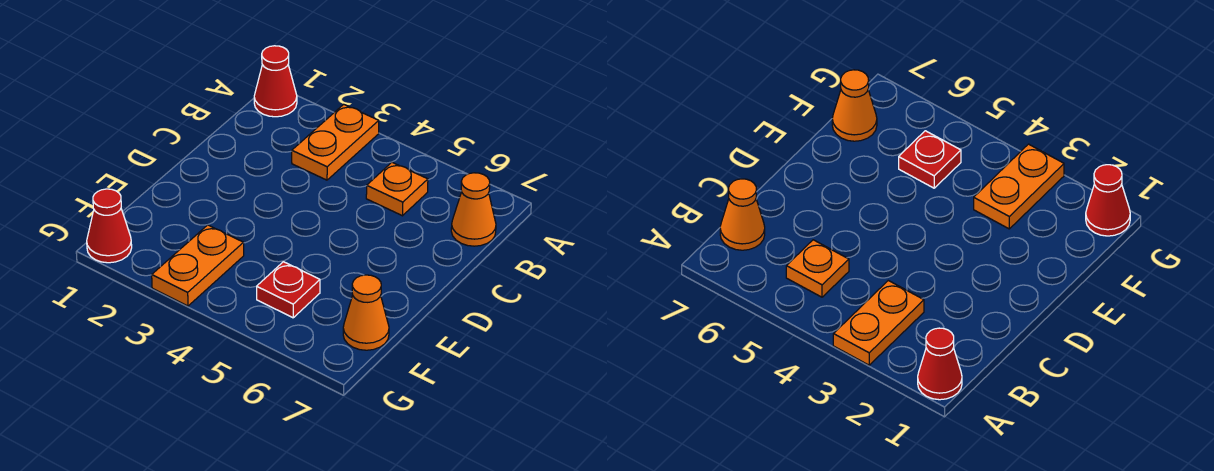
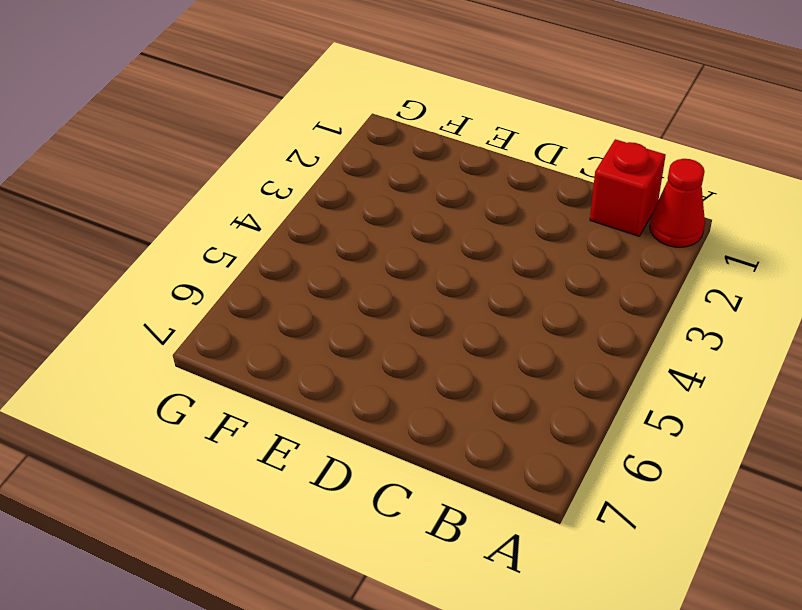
red 1x1 brick [590,139,666,236] -> none
none -> orange 1x2 plate [292,104,379,180]
none -> orange 1x1 plate [366,163,428,216]

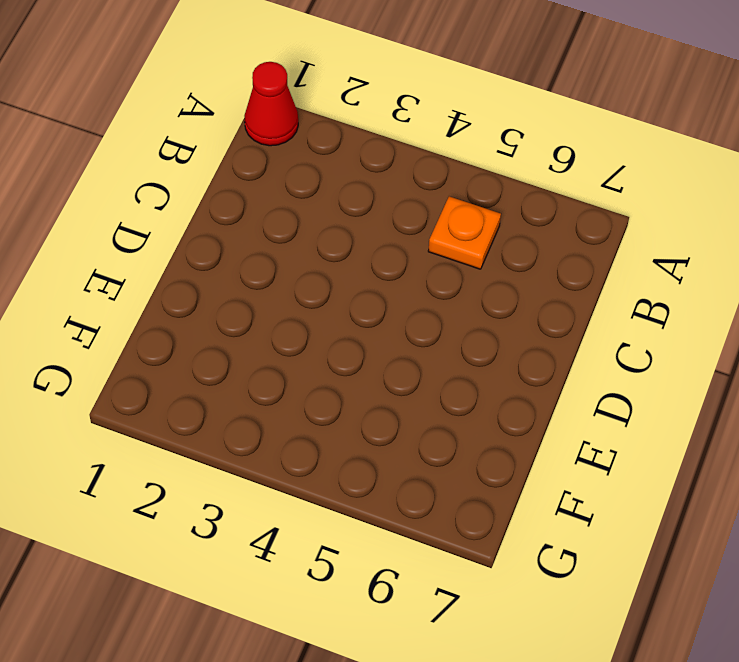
none -> orange 1x2 plate [292,104,379,180]
none -> orange 1x1 cone [451,173,496,246]

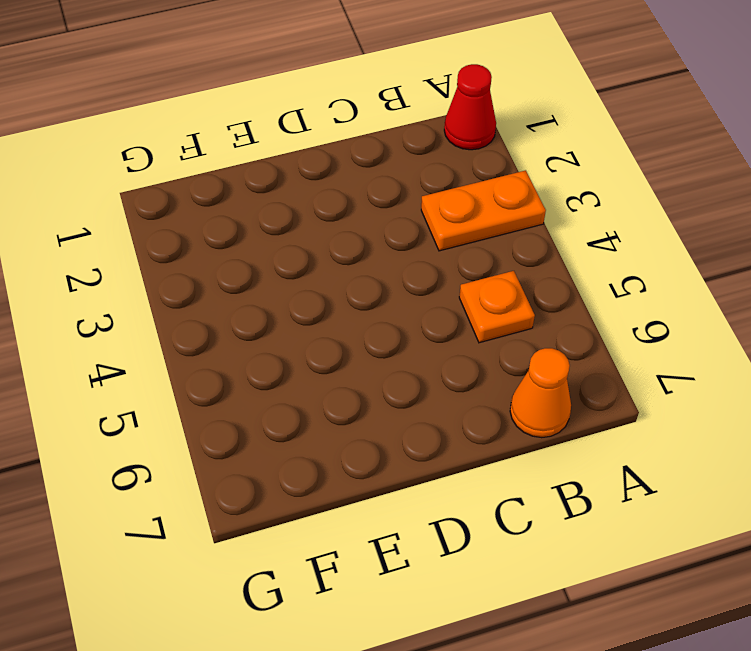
none -> orange 1x2 plate [152,225,244,306]
none -> red 1x1 plate [257,262,320,318]

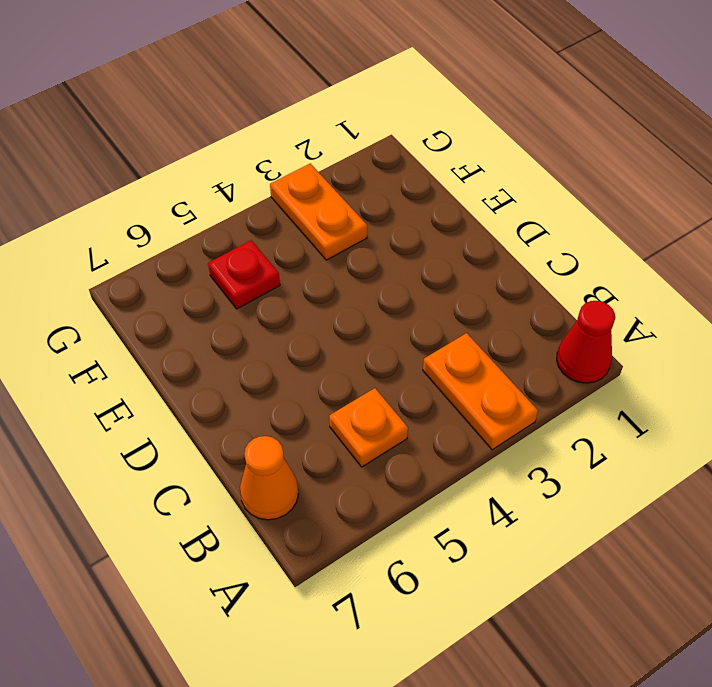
none -> orange 1x1 cone [343,275,389,350]
none -> red 1x1 cone [87,189,132,263]

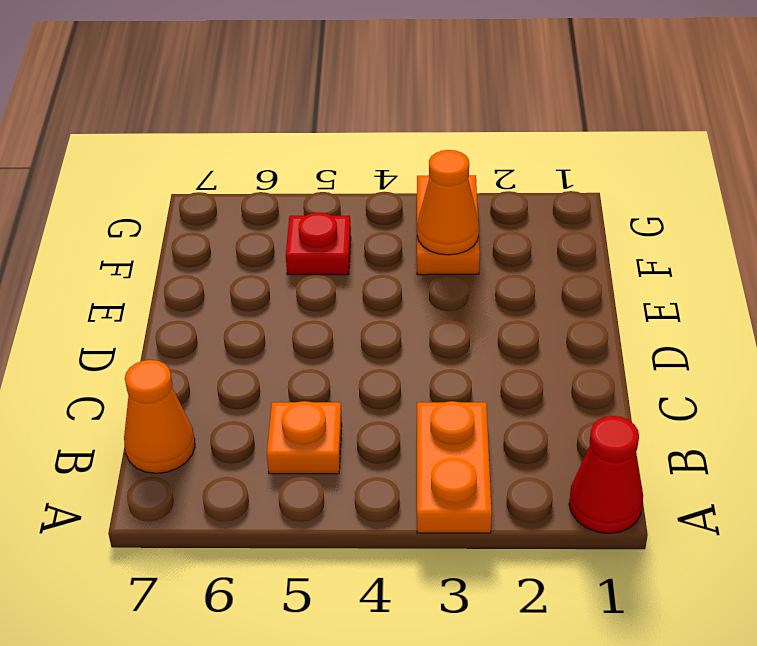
orange 1x1 cone [417,150,479,255] -> orange 1x1 cone moved to [343,275,389,350]
none -> red 1x1 cone [87,189,132,263]

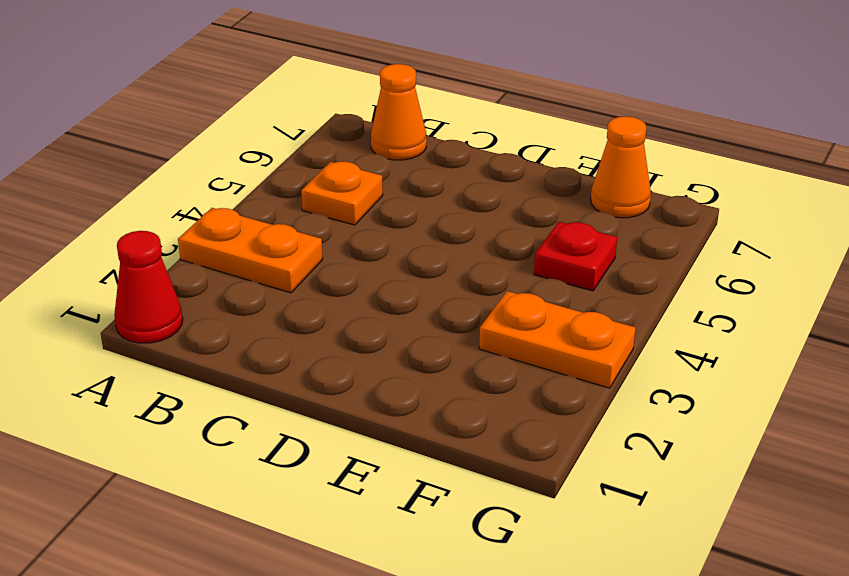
none -> red 1x1 cone [87,189,132,263]

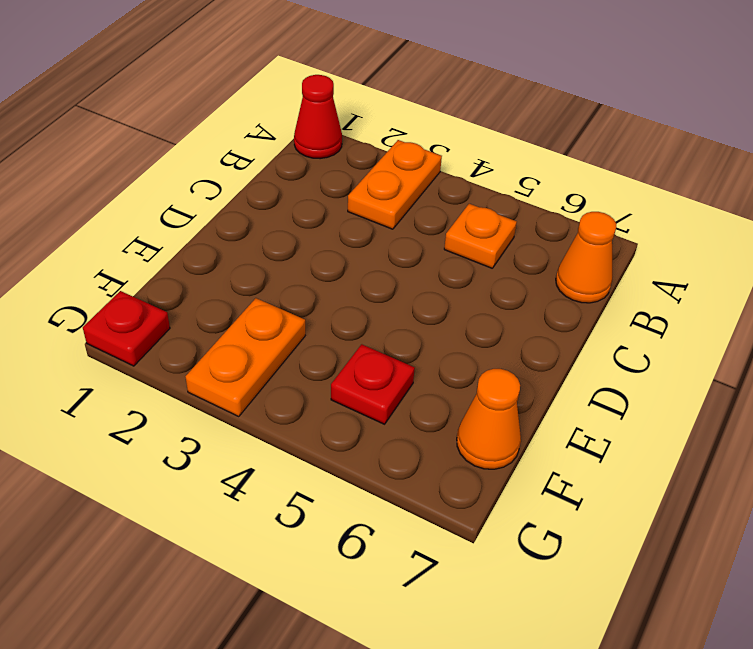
red 1x1 plate [83,291,170,366] -> red 1x1 cone [87,189,132,263]

